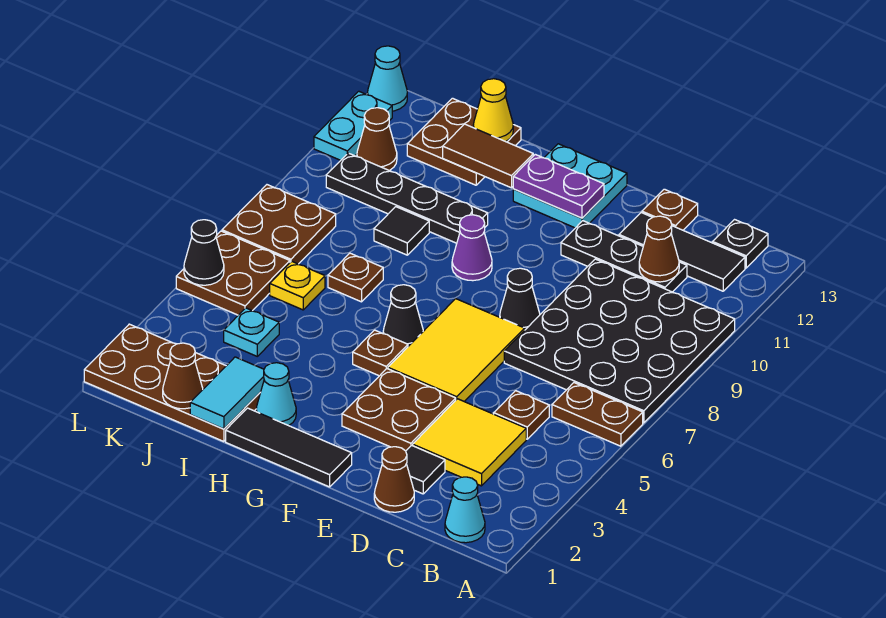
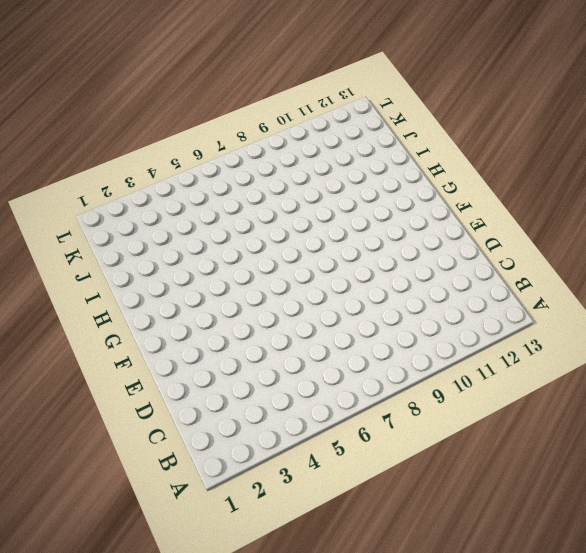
none -> brown 1x2 plate [552,383,643,446]
none -> black 4x4 plate [504,259,735,423]
none -> cyan 1x1 cone [445,477,485,543]
none -> black 1x3 tile [619,213,745,291]

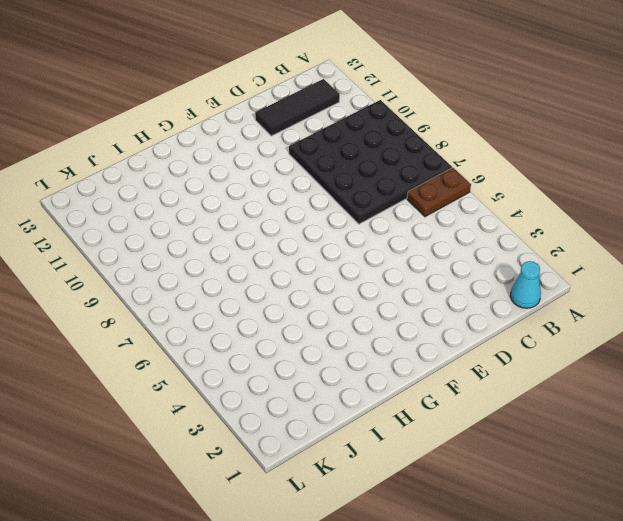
none -> black 1x1 plate [713,220,768,268]
none -> yellow 2x2 tile [413,399,526,486]
none -> brown 1x1 plate [494,391,549,439]
none -> black 1x3 plate [561,221,687,292]

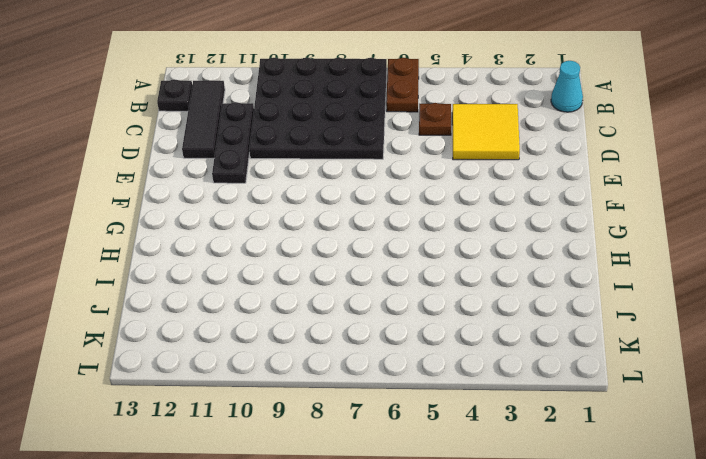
none -> brown 1x1 cone [374,447,414,512]
none -> black 1x1 tile [406,445,445,494]
none -> brown 1x1 plate [642,189,698,230]
none -> brown 2x2 plate [342,369,456,451]

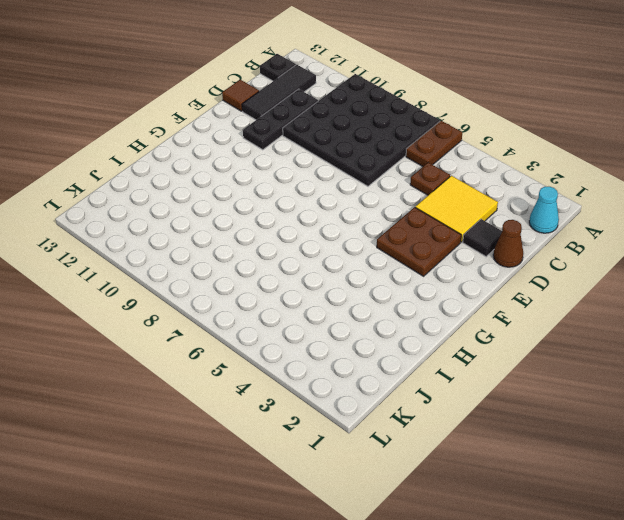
brown 1x1 tile [222,80,259,111] -> brown 1x1 plate [642,189,698,230]
none -> yellow 2x3 tile [388,299,525,401]
none -> black 1x1 cone [500,268,540,330]
none -> black 1x3 tile [226,408,352,487]
none -> cyan 2x2 plate [513,144,627,228]

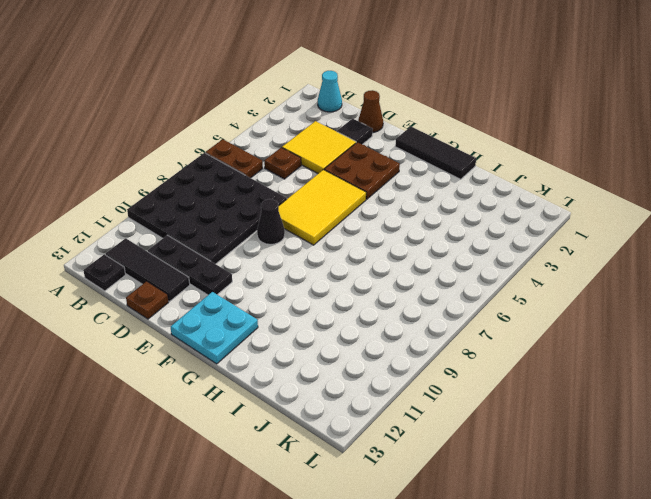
none -> brown 1x1 plate [353,330,408,376]
none -> black 1x1 cone [383,285,423,346]
none -> purple 1x1 cone [452,215,492,281]
none -> cyan 1x1 cone [256,363,296,426]

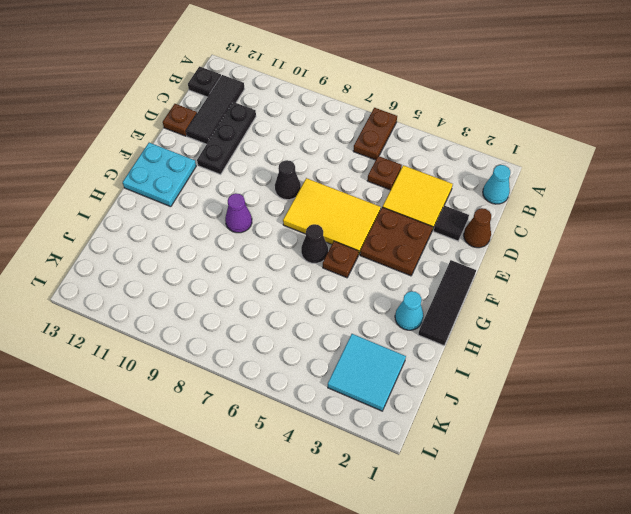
cyan 2x2 tile [328,334,406,411] -> brown 2x4 plate [84,324,260,442]
none -> black 4x4 plate [504,259,735,423]
none -> black 1x4 plate [326,153,488,243]
none -> brown 1x1 plate [328,253,383,302]
none -> black 1x1 tile [374,207,429,255]

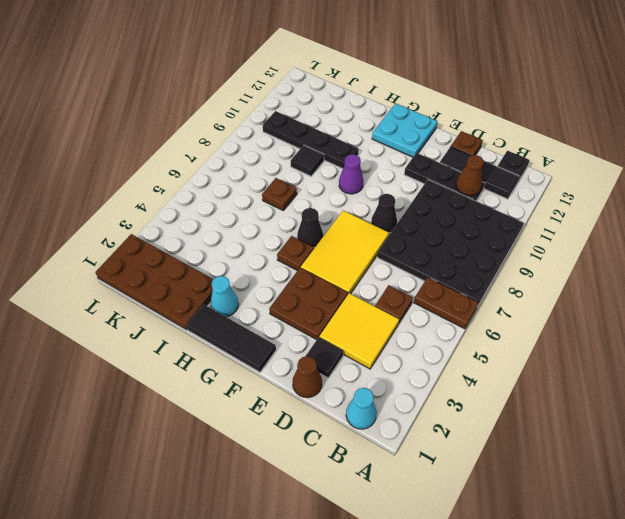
none -> brown 2x2 plate [407,98,521,185]
none -> cyan 1x1 plate [224,308,279,356]
none -> yellow 1x1 plate [270,261,325,310]
none -> brown 2x2 plate [176,231,290,315]

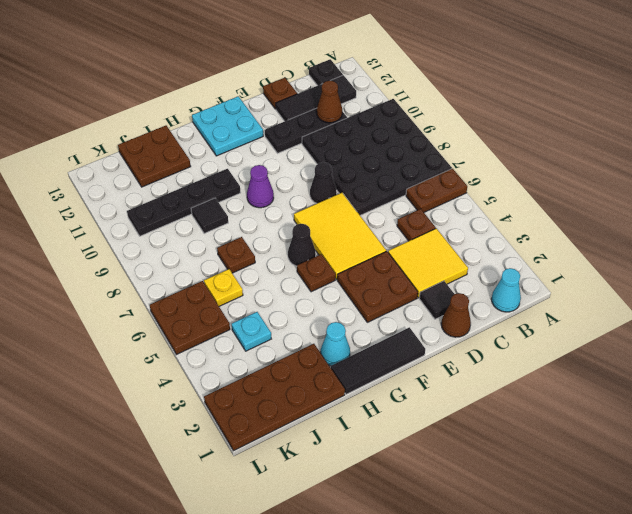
none -> brown 2x2 plate [222,185,336,264]
none -> brown 1x1 cone [357,108,397,171]
none -> cyan 1x2 plate [314,91,392,160]
none -> cyan 1x1 cone [367,46,407,111]

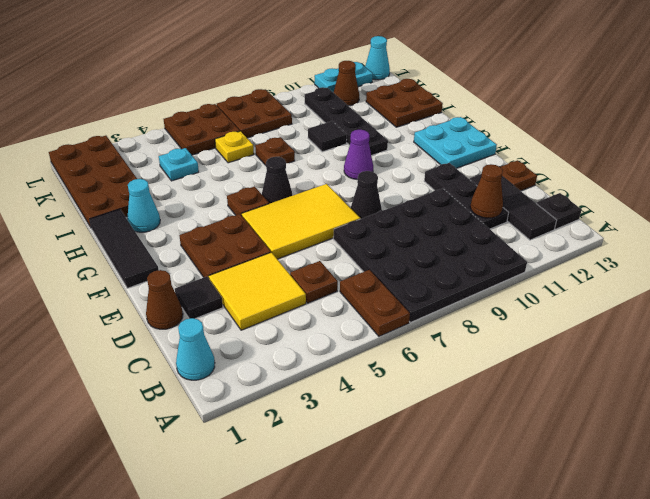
none -> purple 1x2 plate [513,154,604,218]
none -> brown 1x2 tile [443,124,533,188]
none -> cyan 1x2 tile [190,357,264,429]
none -> yellow 1x1 cone [473,79,513,142]

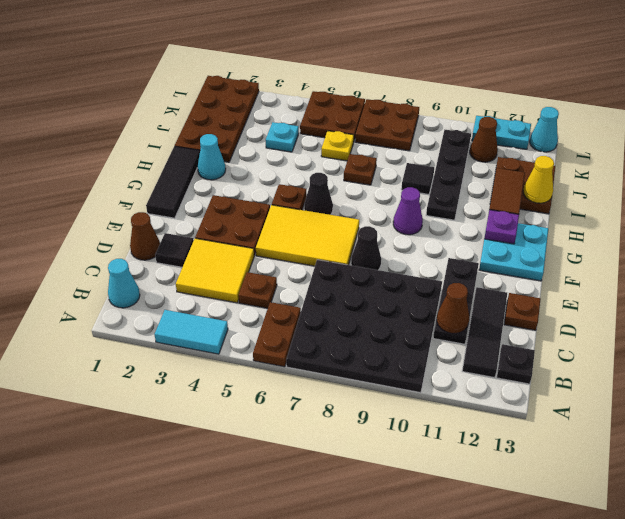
cyan 1x2 tile [154,310,228,354] -> cyan 1x2 tile moved to [190,357,264,429]
purple 1x1 plate [484,210,519,244] -> purple 1x2 plate [513,154,604,218]
none -> brown 1x1 cone [163,343,203,409]
none -> black 1x1 cone [184,220,224,285]

